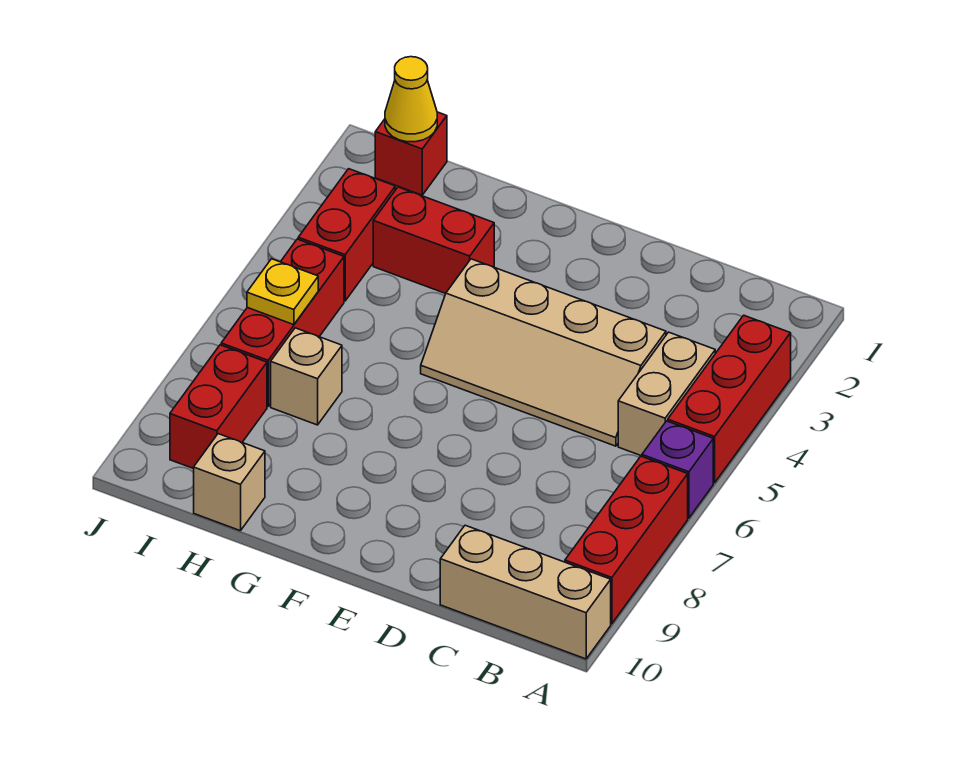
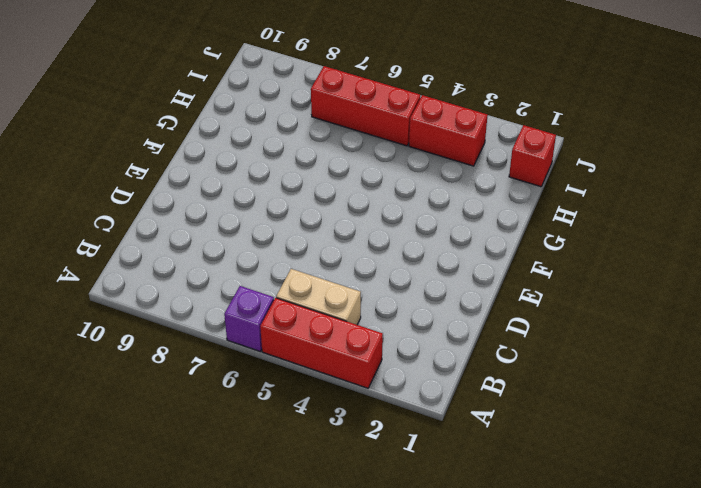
none -> red 1x3 brick [565,456,688,624]
none -> tan 1x3 brick [440,525,611,659]
none -> tan 2x4 slope [421,259,666,446]

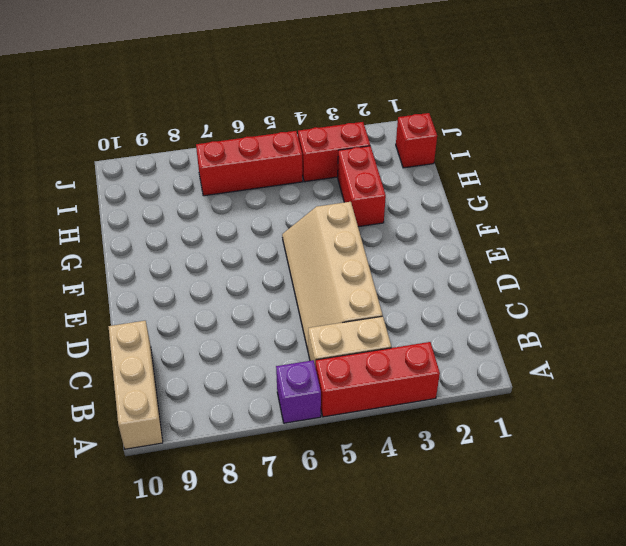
none -> red 1x3 brick [565,456,688,624]
none -> tan 1x1 brick [271,328,342,425]
none -> tan 1x1 brick [194,434,265,531]

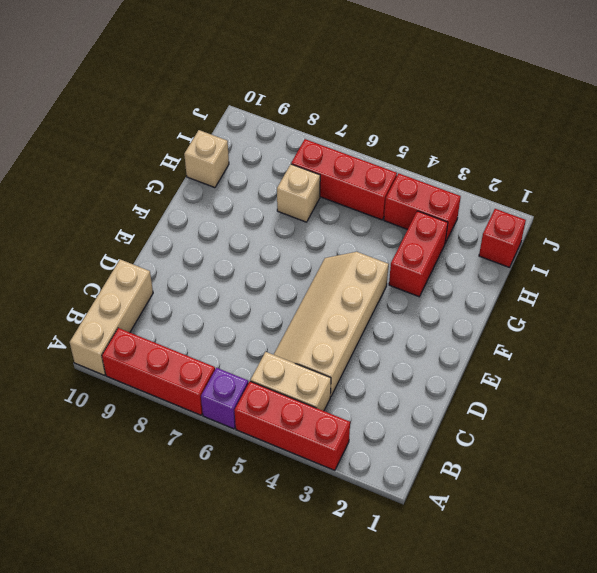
none -> red 1x2 brick [170,345,267,469]
none -> yellow 1x1 cone [385,57,437,142]
none -> yellow 1x1 plate [247,259,318,325]

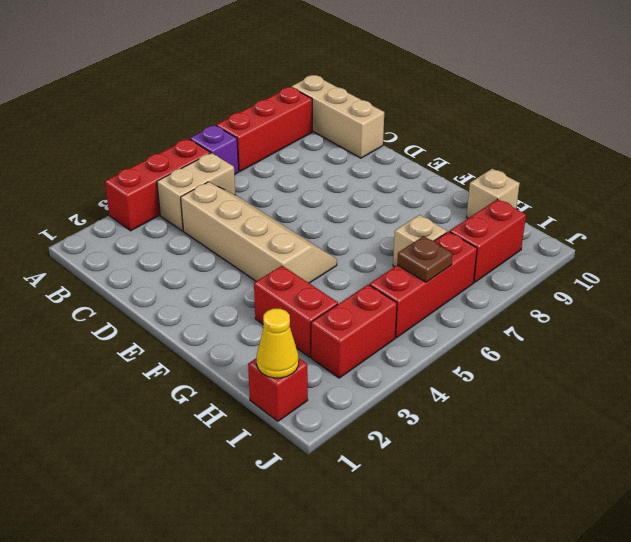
brown 1x1 plate [397,236,452,282] -> yellow 1x1 plate [247,259,318,325]

